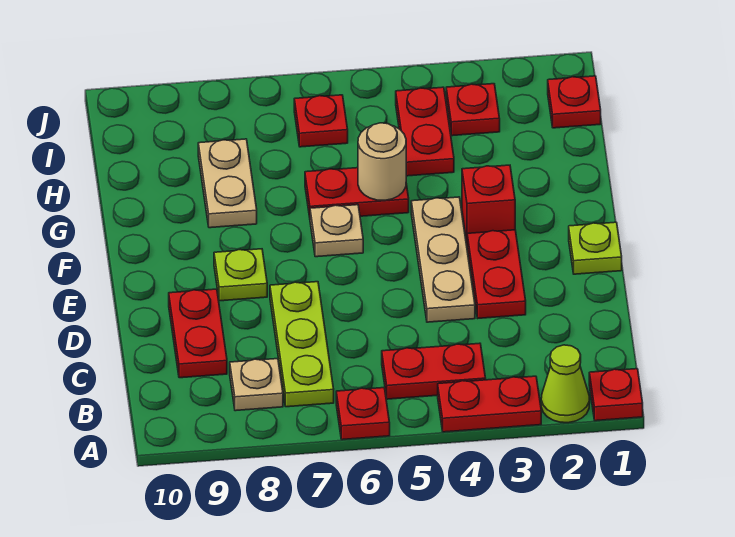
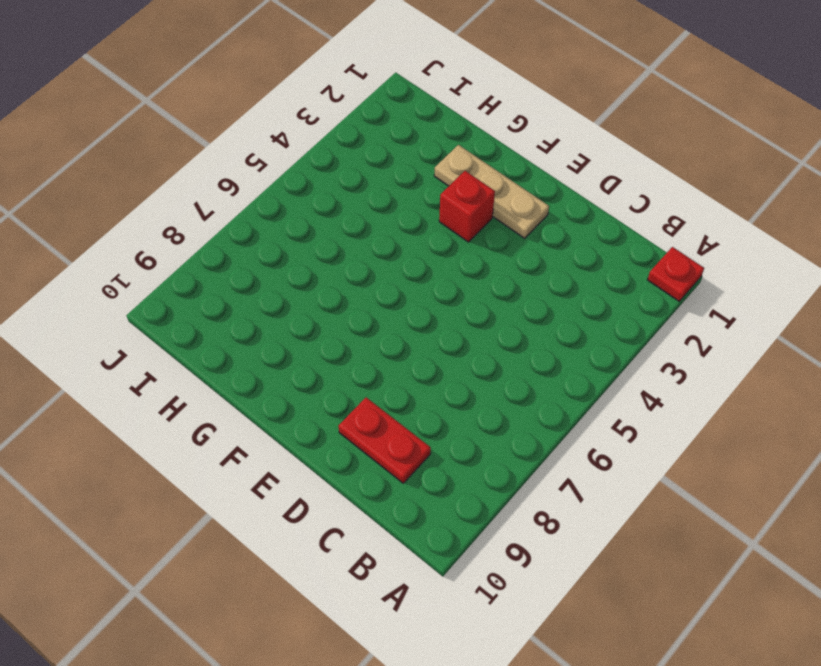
tan 1x3 plate [434,145,549,238] -> tan 1x3 plate moved to [411,197,475,322]
none -> lime 1x1 cone [541,345,590,423]
none -> red 1x2 plate [438,376,541,432]
none -> red 1x1 plate [336,388,390,440]

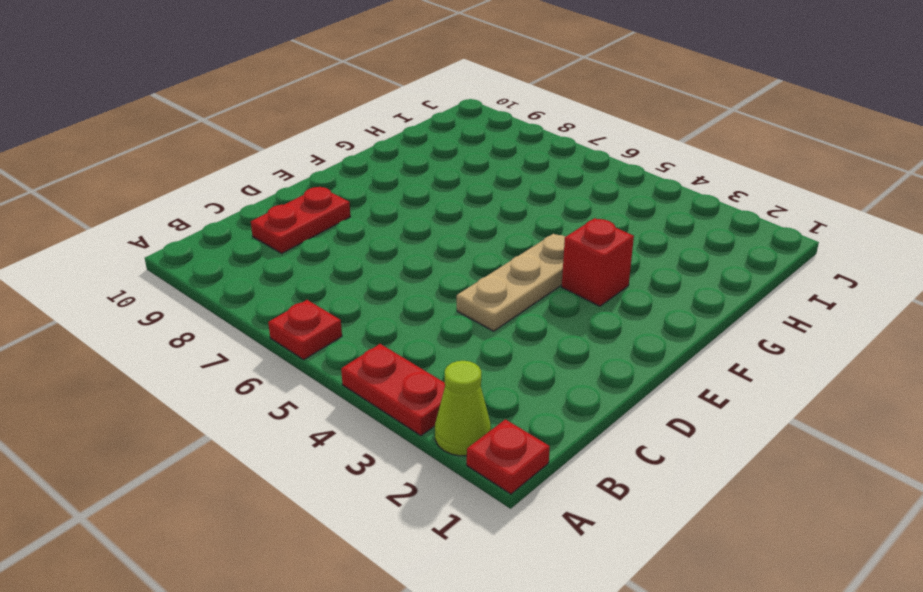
none -> red 1x2 plate [382,343,486,399]
none -> lime 1x3 plate [270,282,334,407]
none -> tan 1x1 plate [230,359,283,411]

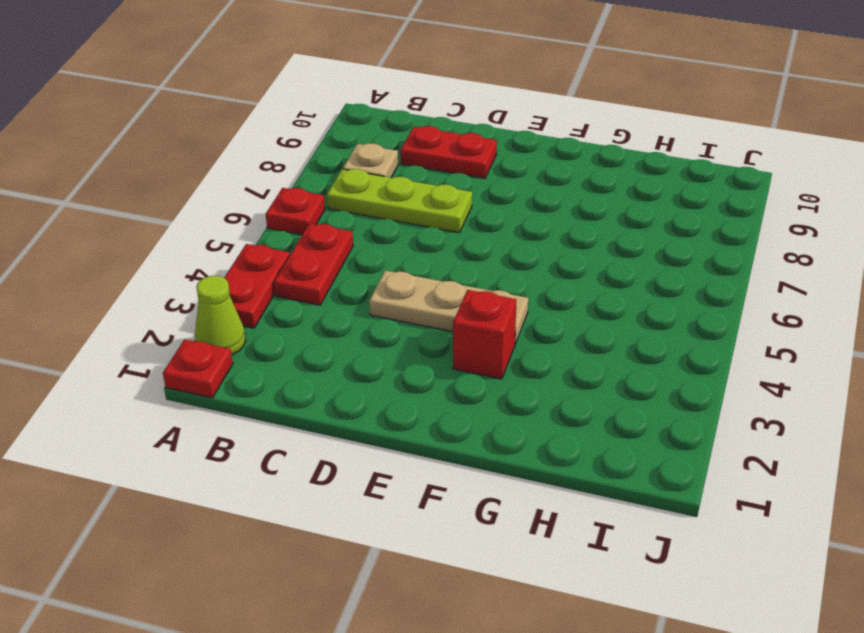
none -> red 1x2 plate [467,230,526,318]
none -> lime 1x1 plate [569,222,622,274]
none -> lime 1x1 plate [214,249,267,301]

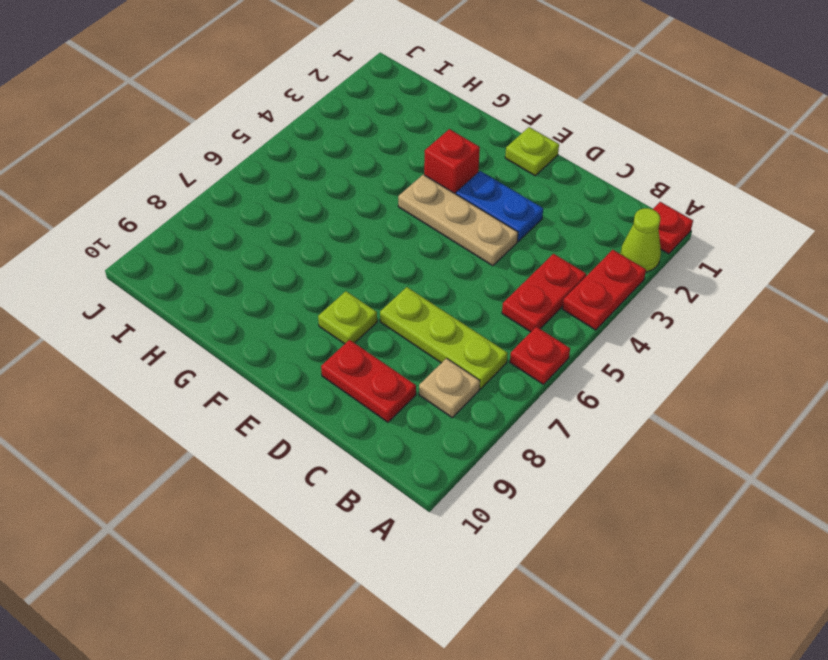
blue 1x2 plate [456,171,543,241] -> red 1x2 plate [467,230,526,318]
none -> tan 1x1 plate [310,205,363,257]
none -> red 1x2 plate [305,168,409,217]
none -> tan 1x2 plate [198,139,257,228]

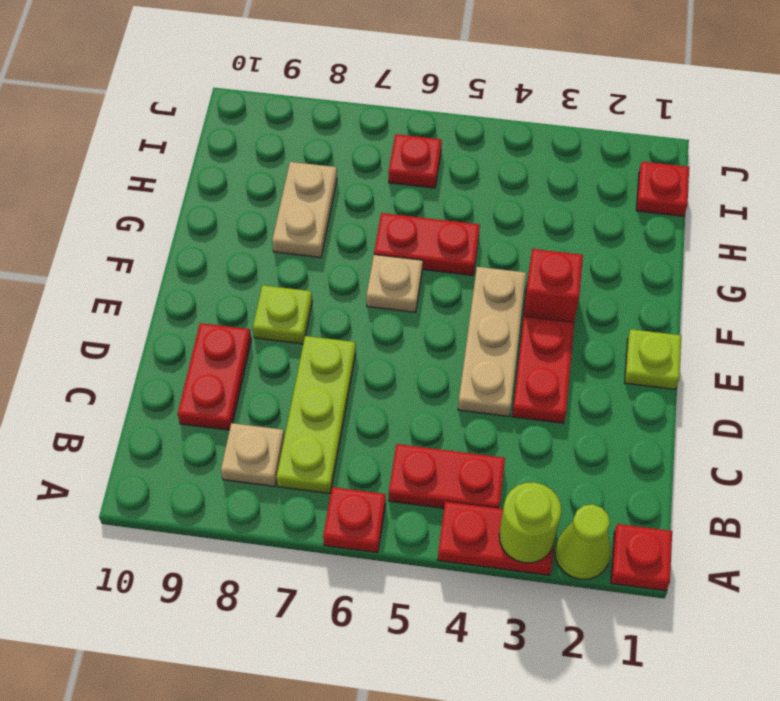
lime 1x1 round brick [499,482,561,563] -> none
none -> red 1x2 plate [396,87,454,176]
none -> red 1x1 plate [446,84,500,136]
none -> tan 1x1 round brick [358,123,406,200]

